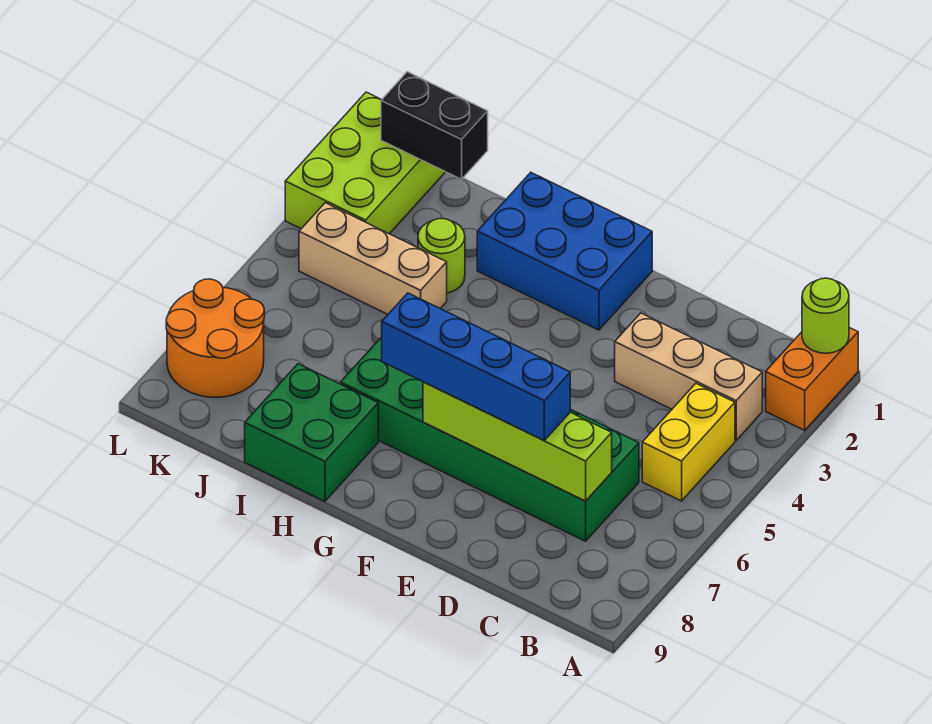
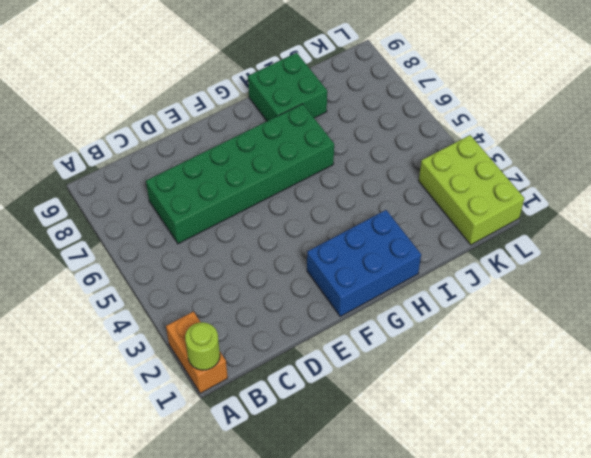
none -> tan 1x3 brick [615,313,762,440]
none -> yellow 1x2 brick [642,383,735,501]
none -> lime 1x1 round brick [418,219,465,293]

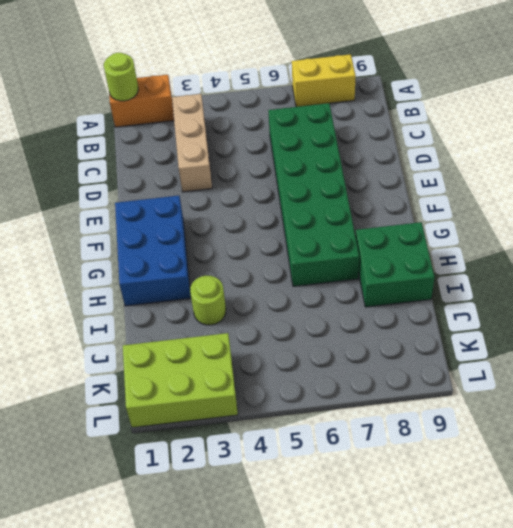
yellow 1x2 brick [292,54,356,107] -> yellow 1x2 brick moved to [642,383,735,501]
none -> tan 1x3 brick [299,203,447,314]
none -> orange 2x2 round brick [166,279,264,397]
none -> lime 1x4 brick [423,382,612,501]

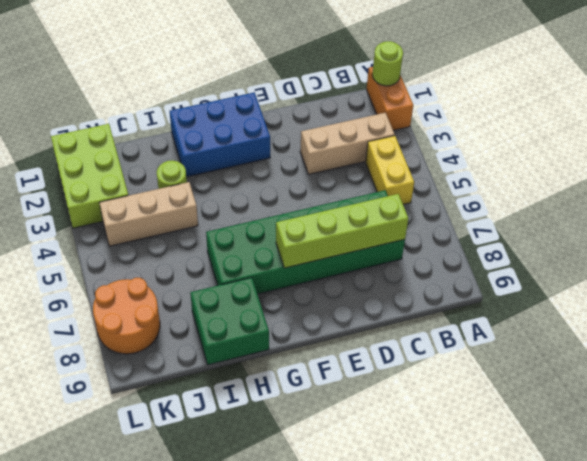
none -> black 1x2 brick [381,72,488,179]
none -> blue 1x4 brick [382,293,570,440]

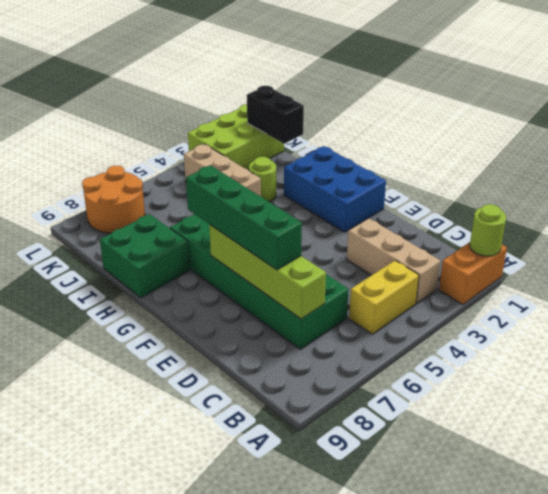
green 1x4 brick [186,165,302,270] -> blue 1x4 brick [382,293,570,440]

